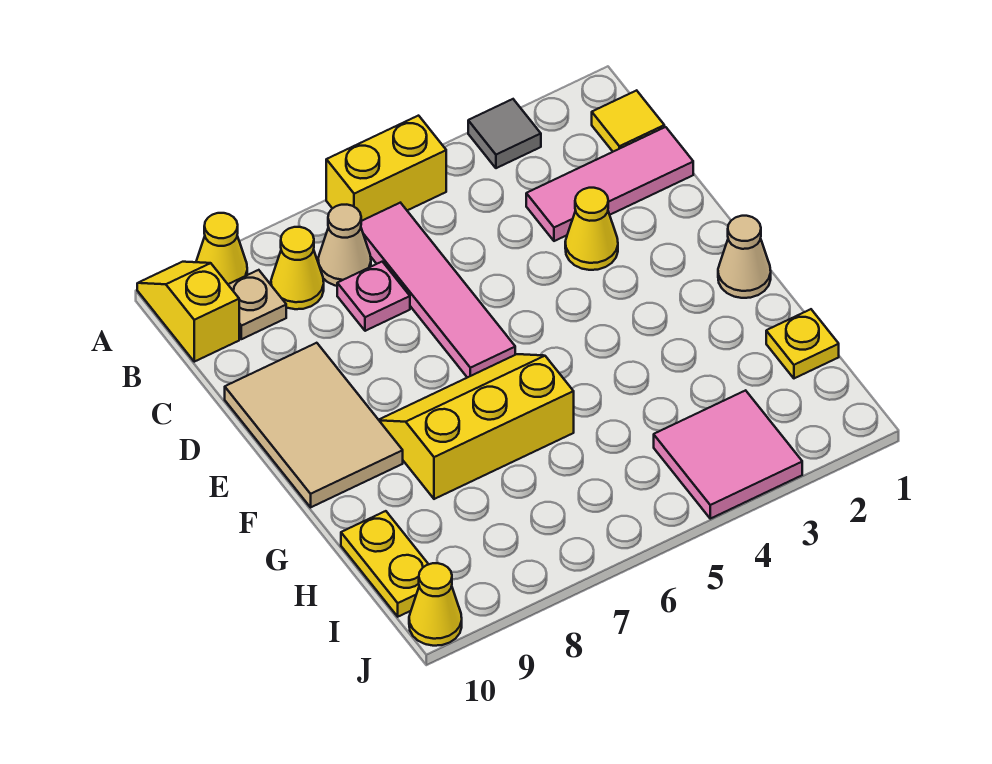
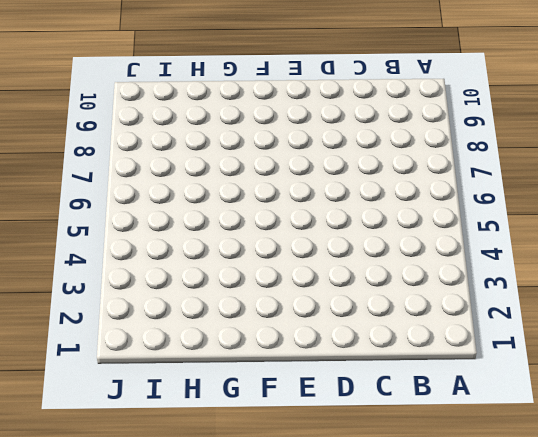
none -> grey 1x1 tile [468,99,541,168]
none -> yellow 1x2 brick [326,116,446,221]
none -> yellow 1x1 cone [196,213,247,284]

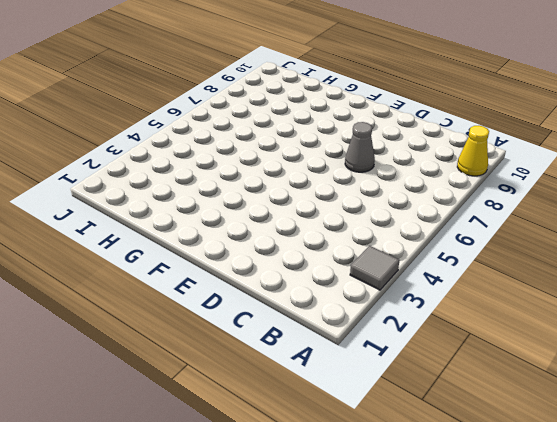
grey 1x1 cone [345,122,375,172] -> none
none -> yellow 1x2 brick [326,116,446,221]
none -> yellow 1x2 slope [137,262,239,362]
none -> yellow 1x1 tile [592,90,664,152]

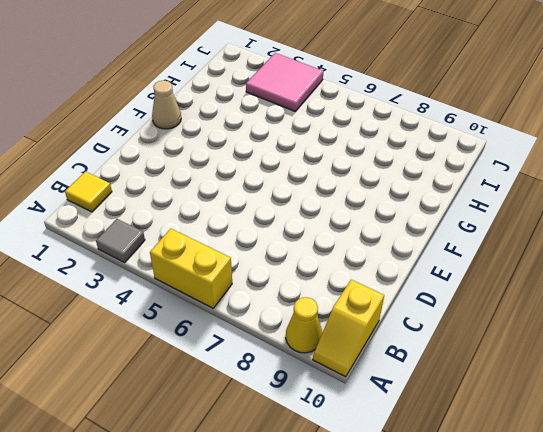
none -> pink 1x4 tile [361,203,515,378]
none -> tan 1x1 cone [318,205,371,286]
none -> yellow 1x1 cone [271,227,324,309]

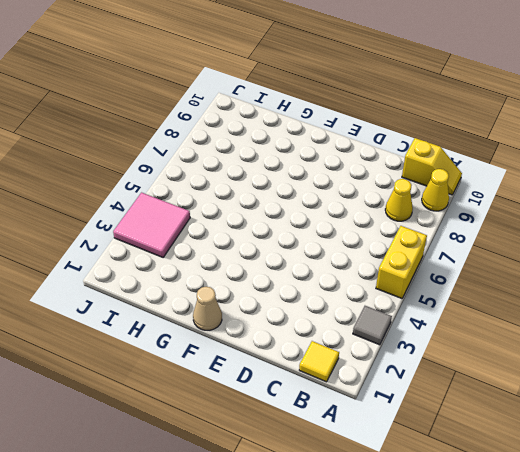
none -> pink 1x4 tile [361,203,515,378]
none -> tan 1x1 cone [318,205,371,286]
none -> tan 1x1 plate [228,270,286,339]

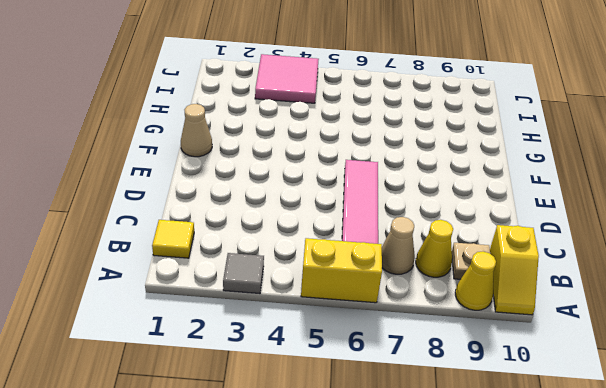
none -> pink 1x3 tile [526,127,693,241]
none -> pink 1x1 plate [337,262,410,331]
none -> yellow 1x1 cone [565,188,618,270]

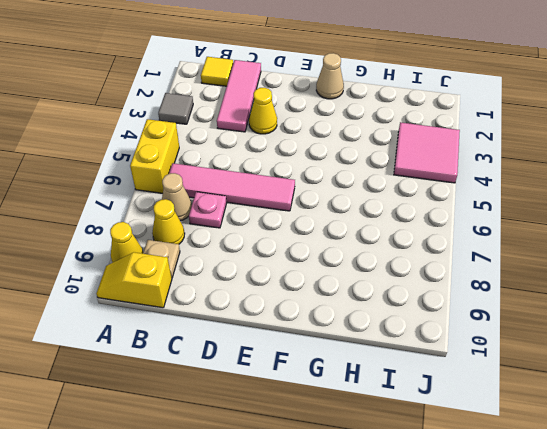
none -> tan 2x3 tile [225,343,403,507]
none -> yellow 2x3 slope [379,354,574,499]
none -> yellow 1x1 plate [766,309,839,378]

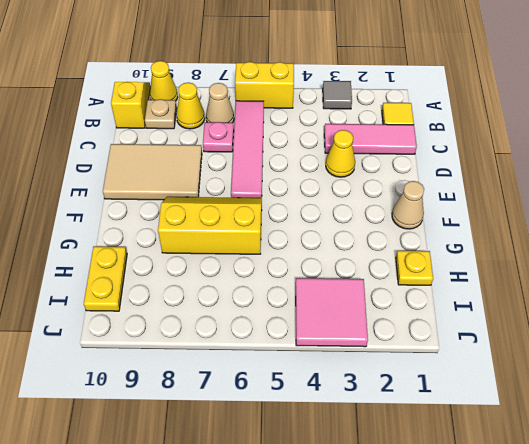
tan 2x3 tile [103,144,202,200] -> tan 2x3 tile turned to [225,343,403,507]
none -> yellow 1x1 cone [409,563,462,646]

